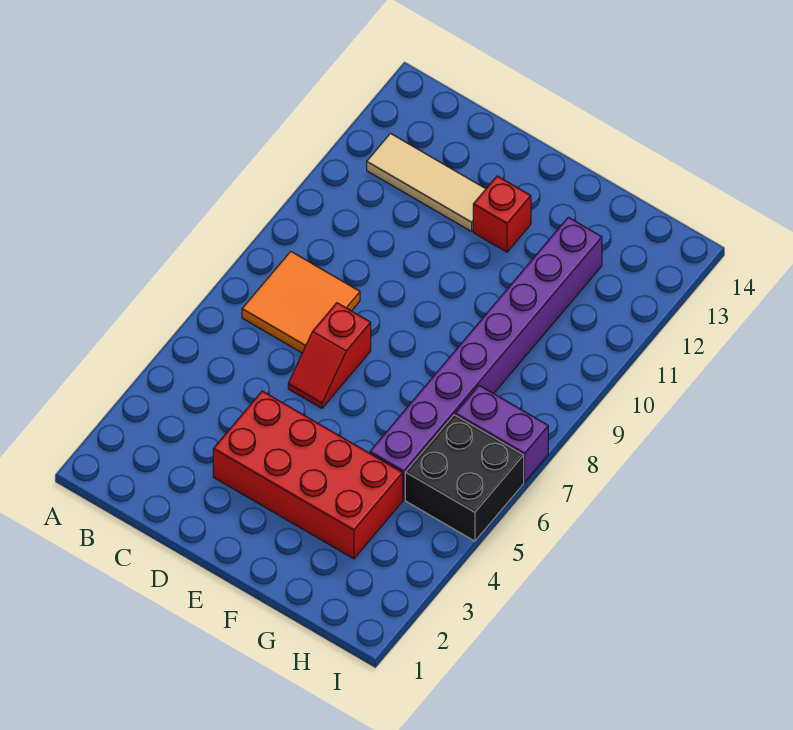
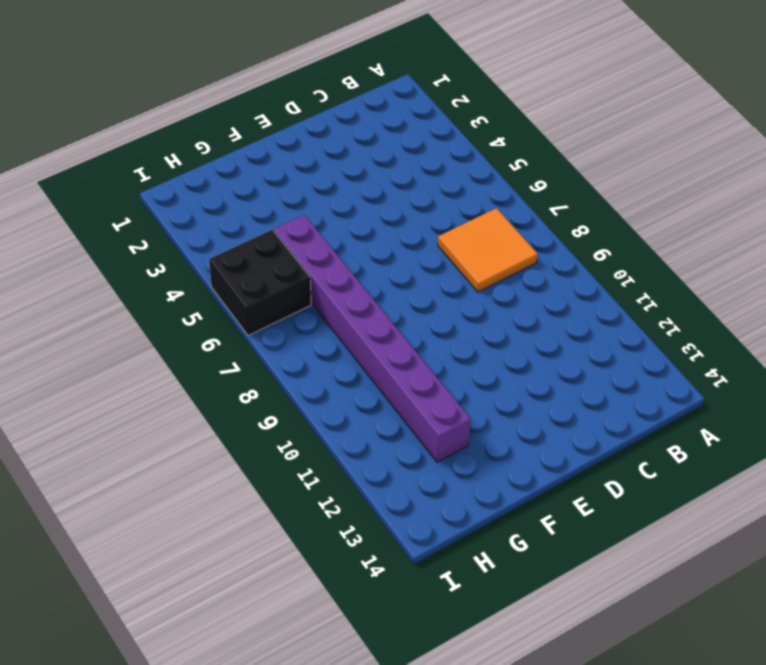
none -> tan 1x3 tile [367,134,485,232]
none -> red 2x4 brick [213,391,403,559]

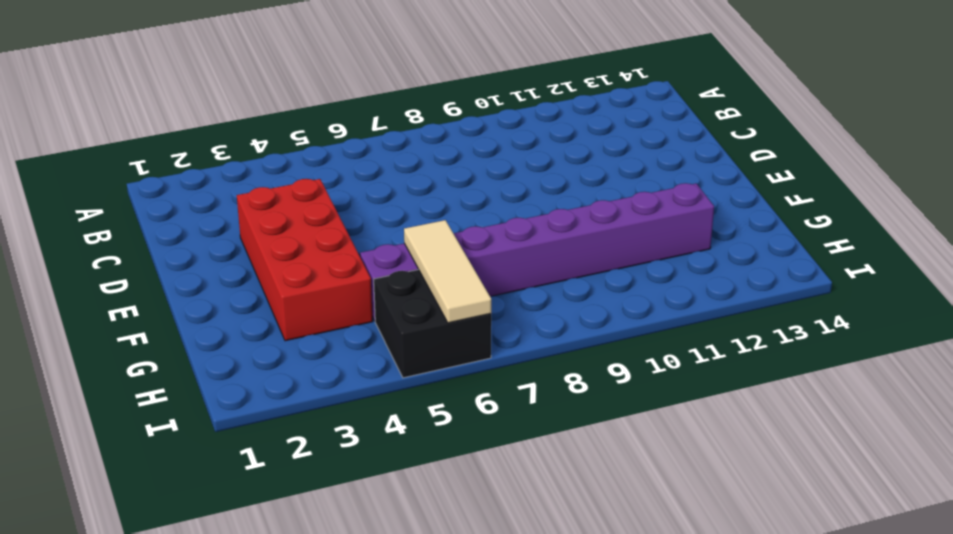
tan 1x3 tile [404,220,491,323] -> tan 1x3 tile moved to [367,134,485,232]
none -> orange 2x2 tile [242,251,360,353]
none -> red 1x2 slope [288,303,371,408]

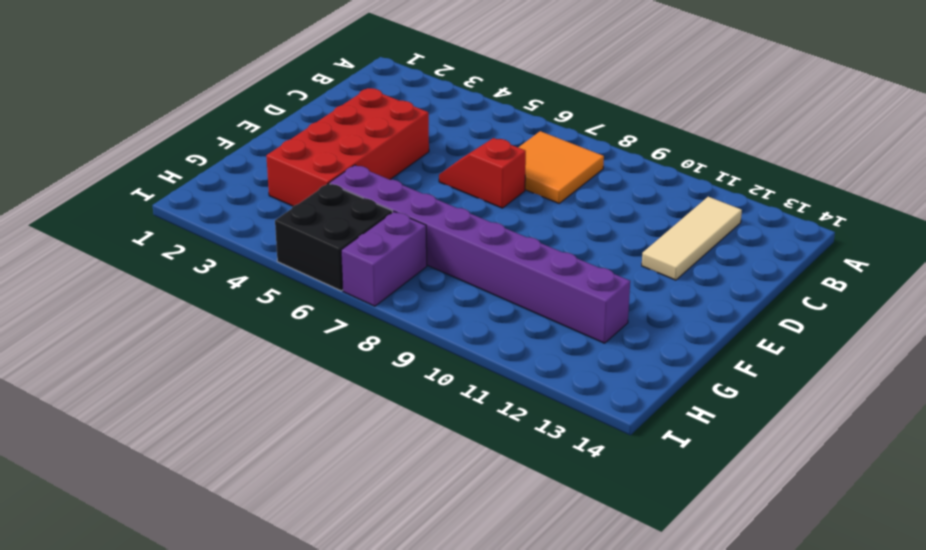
none -> red 1x1 brick [473,176,531,252]

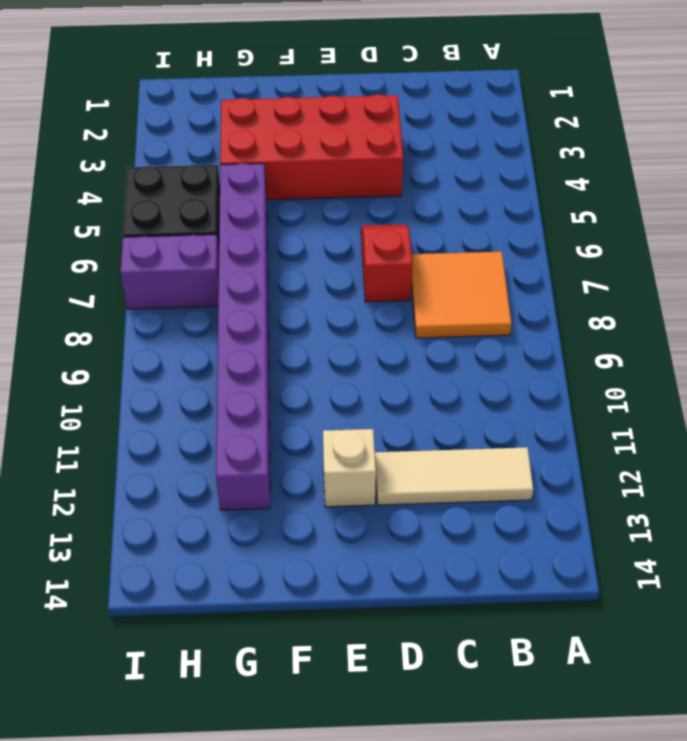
tan 1x1 brick [323,429,376,507] -> red 1x1 brick [473,176,531,252]

